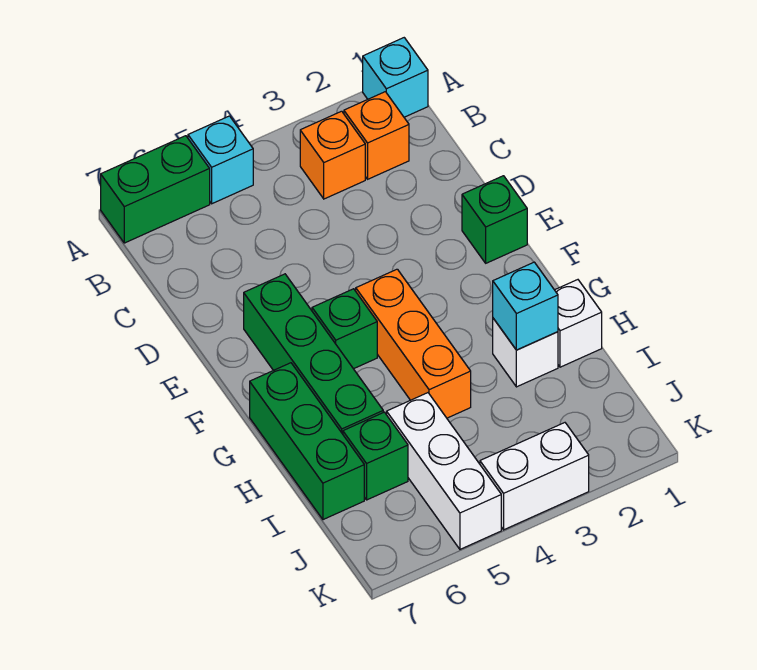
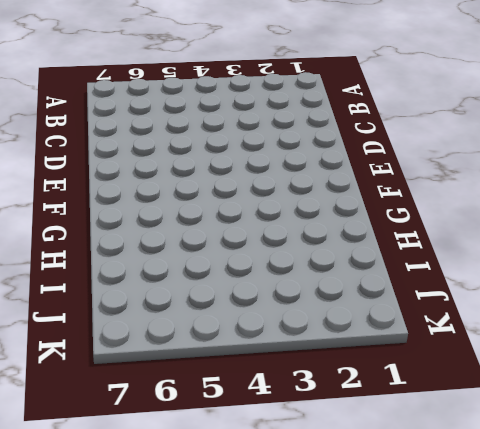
none -> cyan 1x1 brick [363,38,428,117]
none -> cyan 1x1 brick [188,116,253,204]
none -> green 1x2 brick [101,136,210,243]

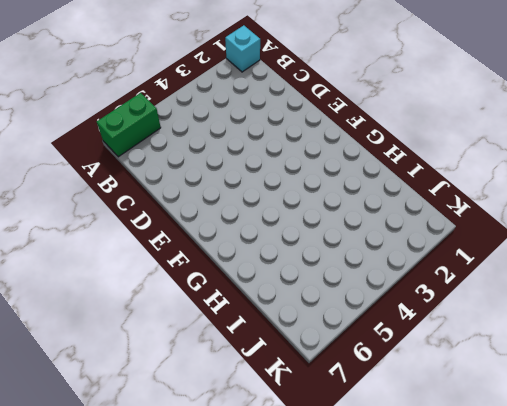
none -> cyan 1x1 brick [188,116,253,204]
none -> orange 1x1 brick [344,92,409,179]
none -> orange 1x1 brick [300,111,365,199]

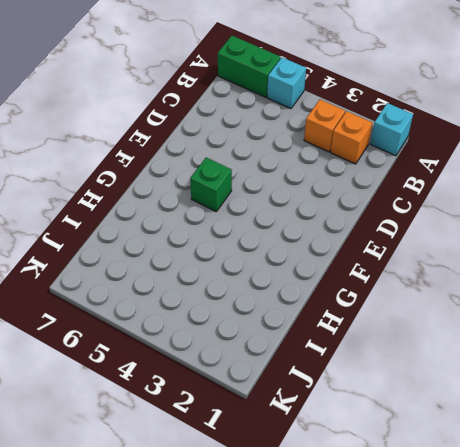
none -> green 1x1 brick [462,176,527,263]
none -> green 1x4 brick [244,274,383,434]
none -> orange 1x3 brick [356,269,471,418]

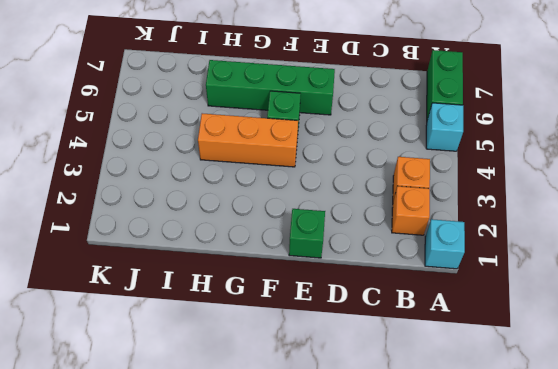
none -> green 1x3 brick [250,363,364,520]
none -> white 1x1 brick [555,280,602,367]
none -> white 1x1 brick [493,318,558,387]

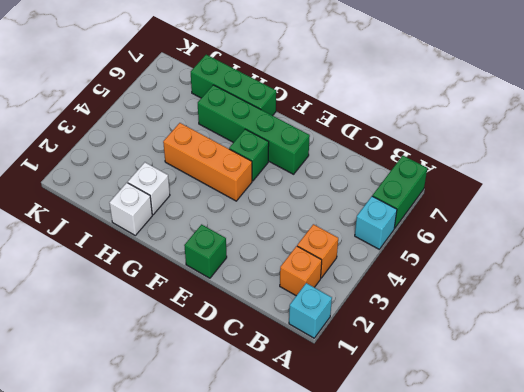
none -> white 1x3 brick [387,393,501,549]
none -> green 1x1 brick [343,412,408,500]
none -> white 1x2 brick [480,423,589,530]

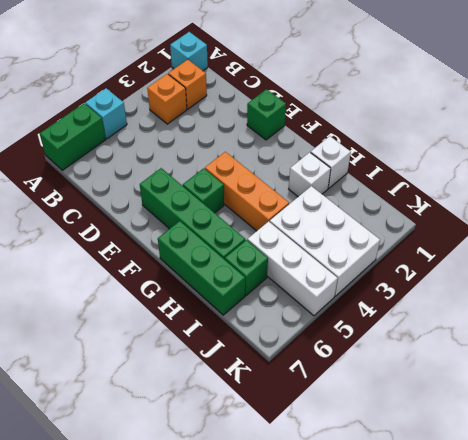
white 2x3 brick [270,186,380,296] -> white 1x2 brick [480,423,589,530]
none -> cyan 1x1 brick [493,262,558,350]

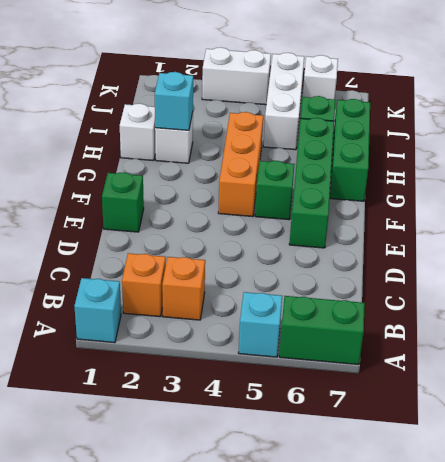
white 1x1 brick [303,55,338,99] -> none

